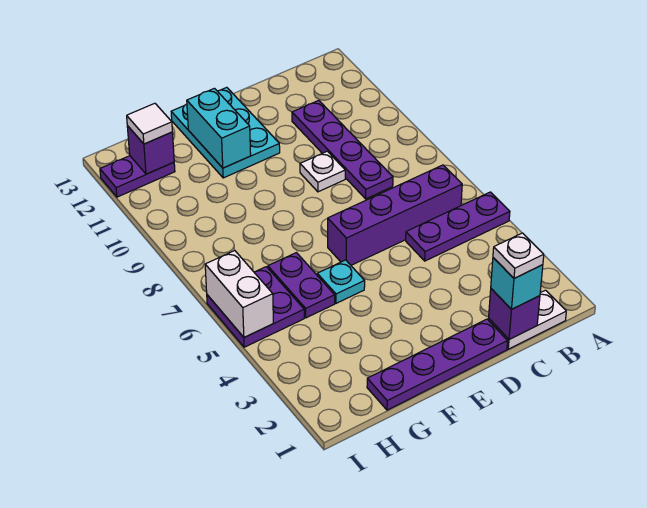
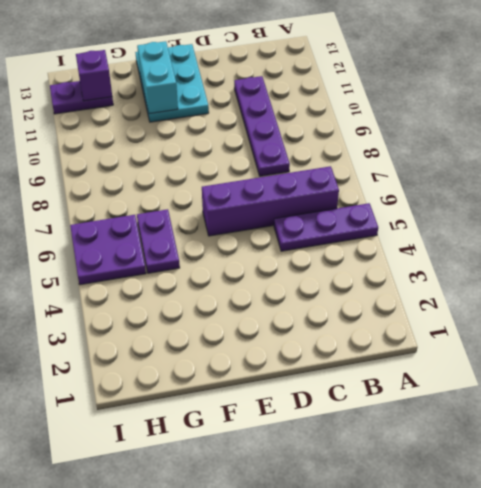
none -> white 1x2 plate [488,290,566,349]
none -> purple 1x4 plate [367,319,508,410]
none -> white 1x1 plate [300,151,345,192]

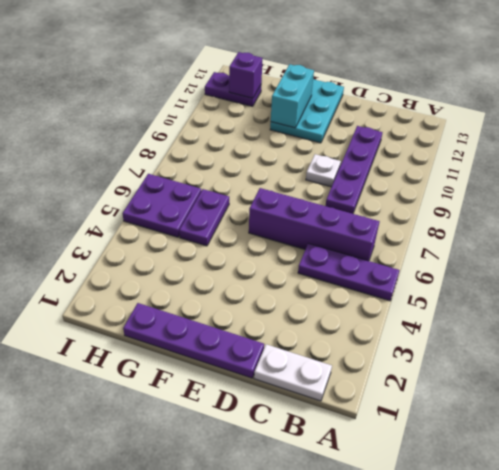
none -> cyan 1x1 plate [317,260,365,303]
none -> purple 1x1 brick [489,289,540,339]
none -> white 1x2 brick [205,250,273,337]

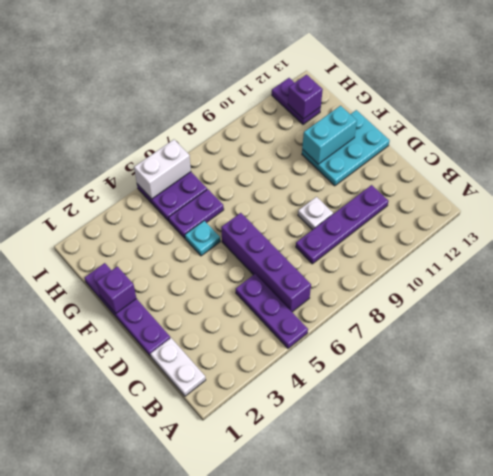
purple 1x1 brick [97,267,136,313] -> purple 1x1 brick moved to [489,289,540,339]
none -> cyan 1x1 brick [491,258,543,309]
none -> white 1x1 tile [127,103,172,144]
none -> white 1x1 plate [493,233,544,278]

